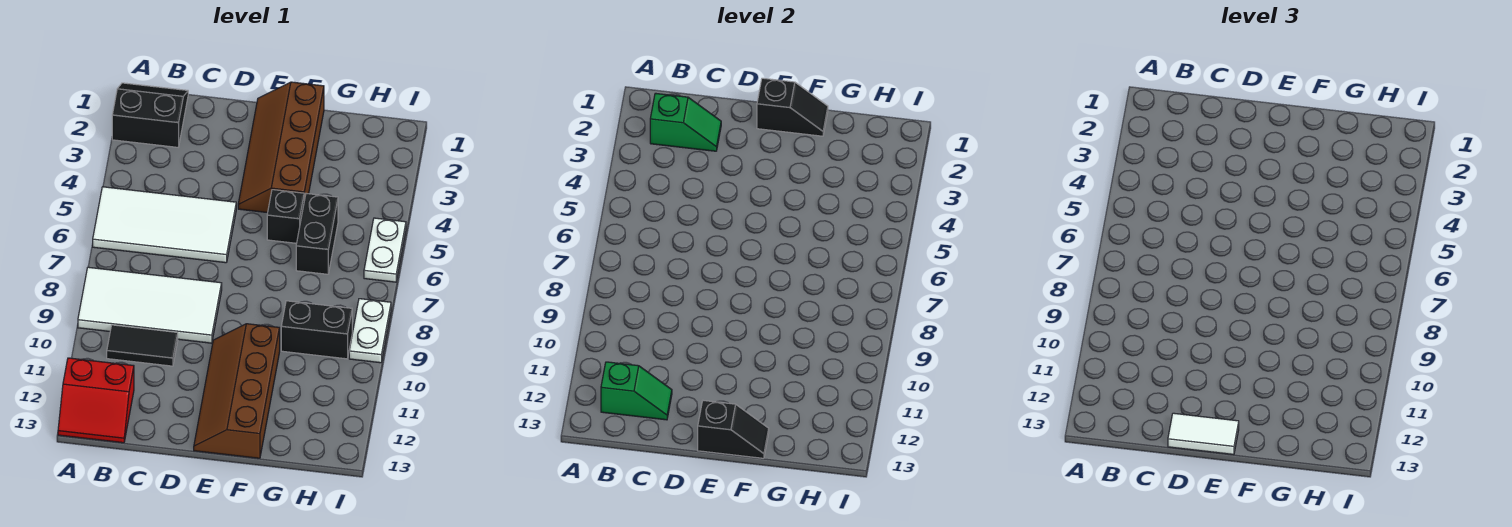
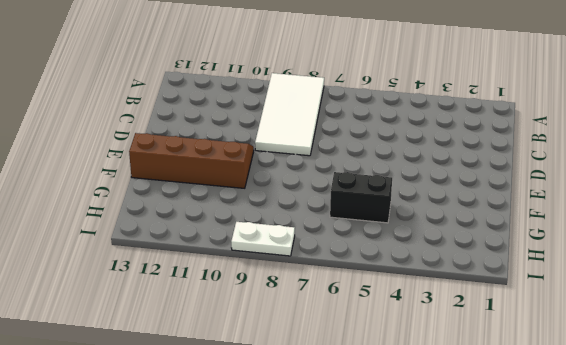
none -> black 2x2 slope [112,83,188,147]
none -> white 2x4 tile [93,187,236,263]
none -> red 2x2 slope [58,358,134,443]

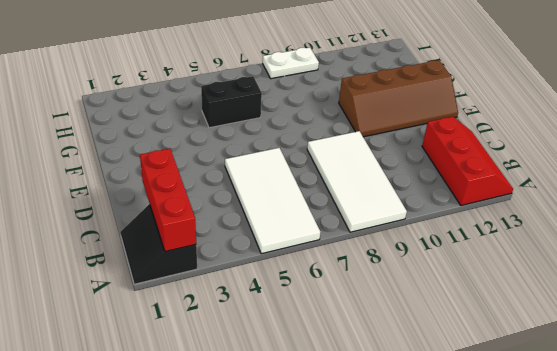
red 1x3 brick [140,148,196,252] -> green 1x2 slope [650,93,721,151]
red 2x3 slope [422,117,513,205] -> red 2x2 slope [58,358,134,443]
none -> black 1x2 tile [107,325,178,366]
none -> brown 2x4 slope [238,82,324,213]
none -> black 1x1 brick [267,190,304,243]

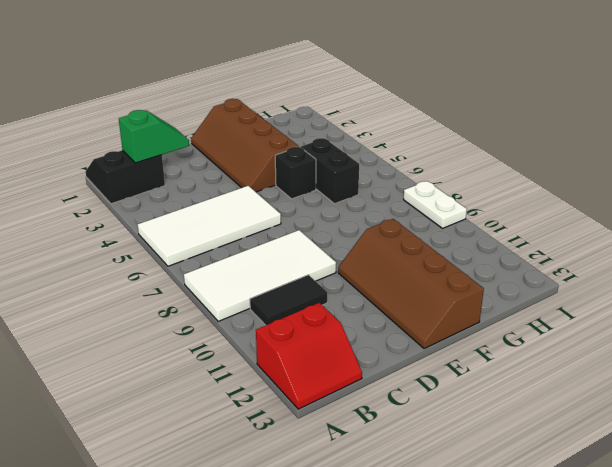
none -> black 1x2 brick [281,301,352,359]
none -> white 1x2 plate [364,218,406,282]
none -> green 1x2 slope [601,362,672,420]

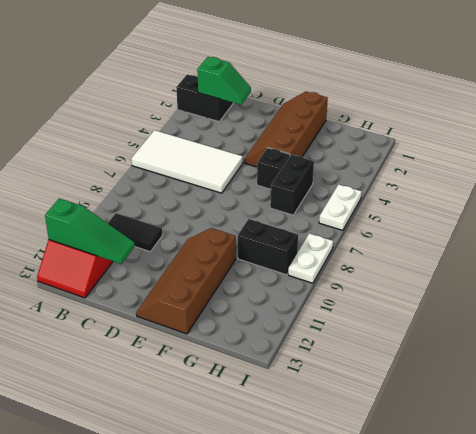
green 1x3 slope [45,198,135,264] -> green 1x2 slope [601,362,672,420]
none -> white 2x4 tile [78,267,222,343]
none -> black 1x2 slope [757,78,828,136]
none -> black 1x2 slope [698,401,769,458]

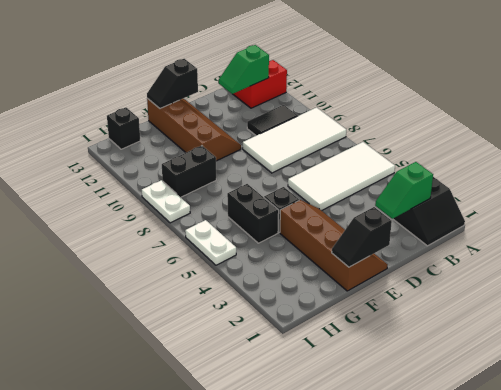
black 1x1 brick [107,107,140,149] -> none
none -> white 1x2 tile [1168,413,1239,454]

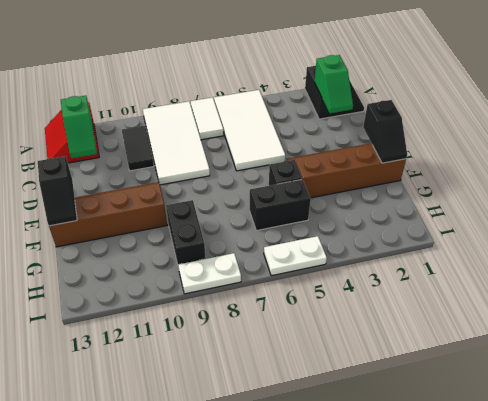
white 1x2 tile [191,97,224,140] -> white 1x2 tile moved to [1168,413,1239,454]

